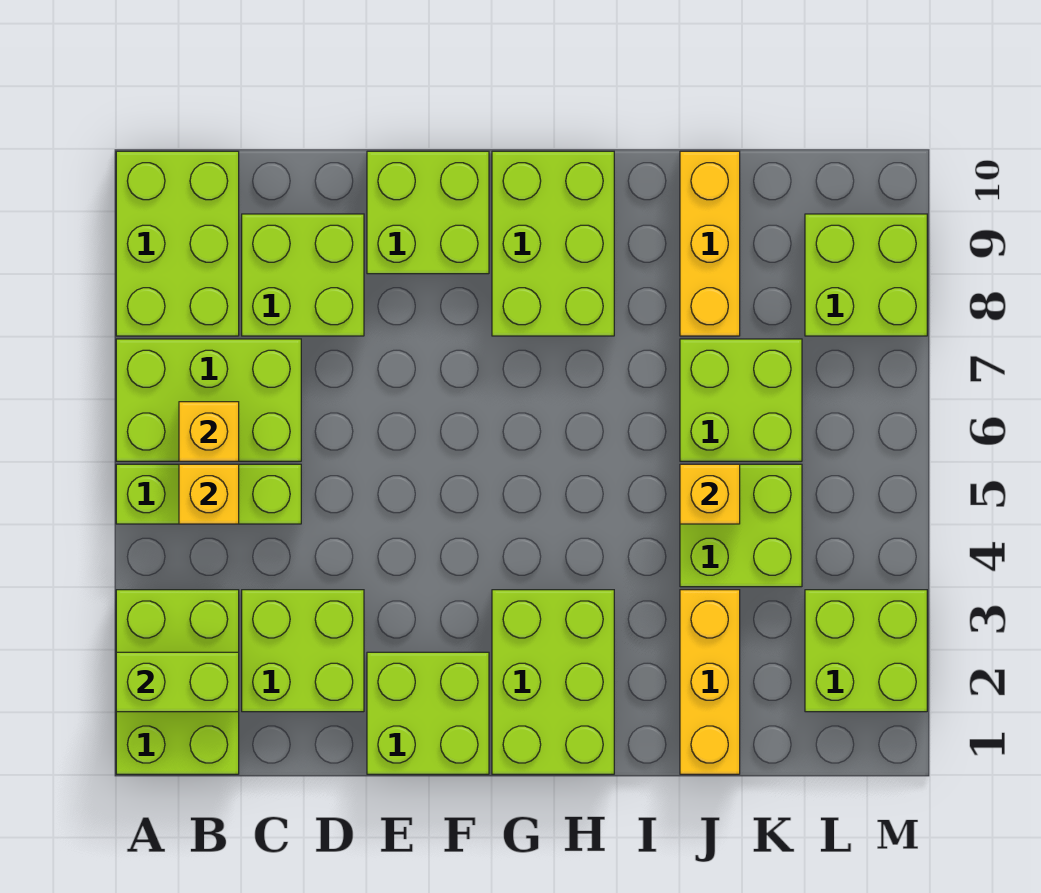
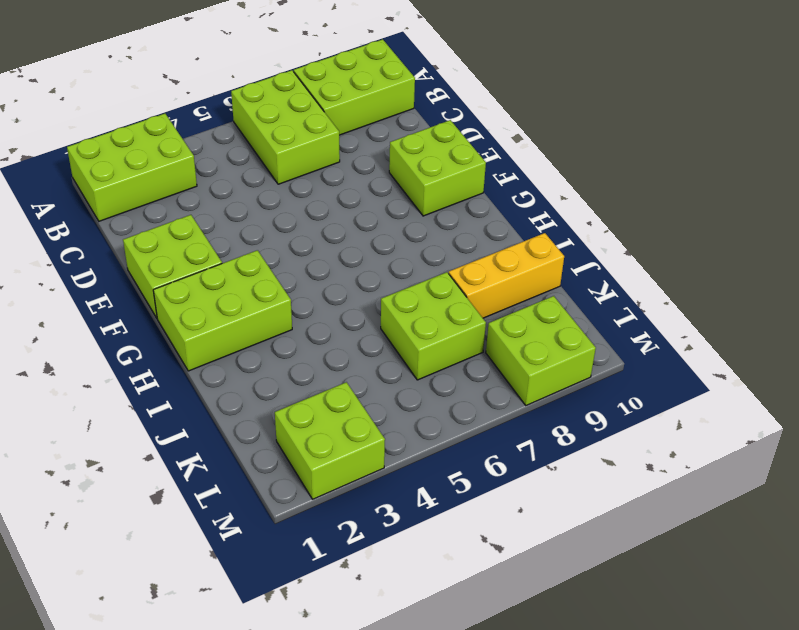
none -> lime 1x3 brick [116,464,301,524]
none -> lime 2x2 brick [242,590,364,712]
none -> lime 2x2 brick [242,214,364,336]

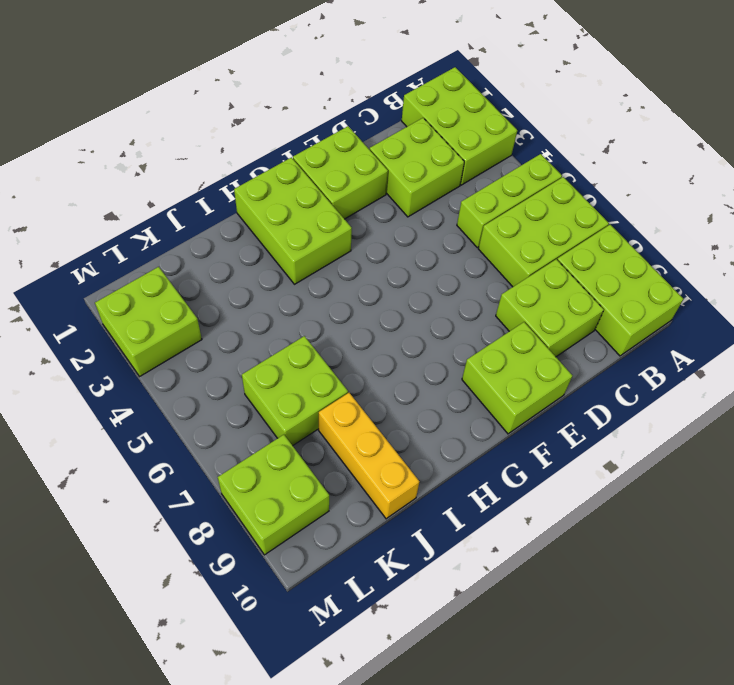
none -> lime 2x3 brick [492,151,614,336]
none -> yellow 1x3 brick [680,590,740,774]
none -> lime 2x2 brick [680,464,802,587]

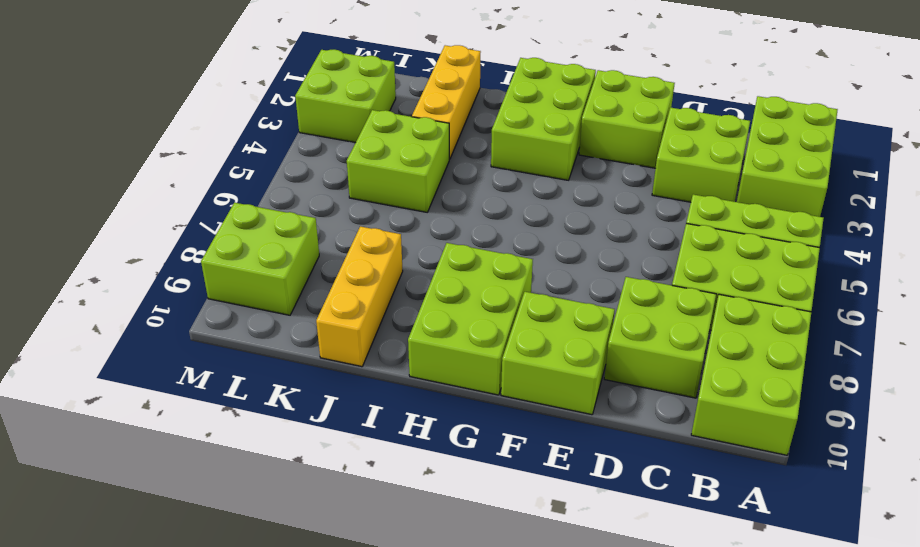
none -> lime 2x2 brick [680,339,802,461]
none -> lime 1x2 brick [116,652,239,712]
none -> yellow 1x1 brick [179,464,239,524]

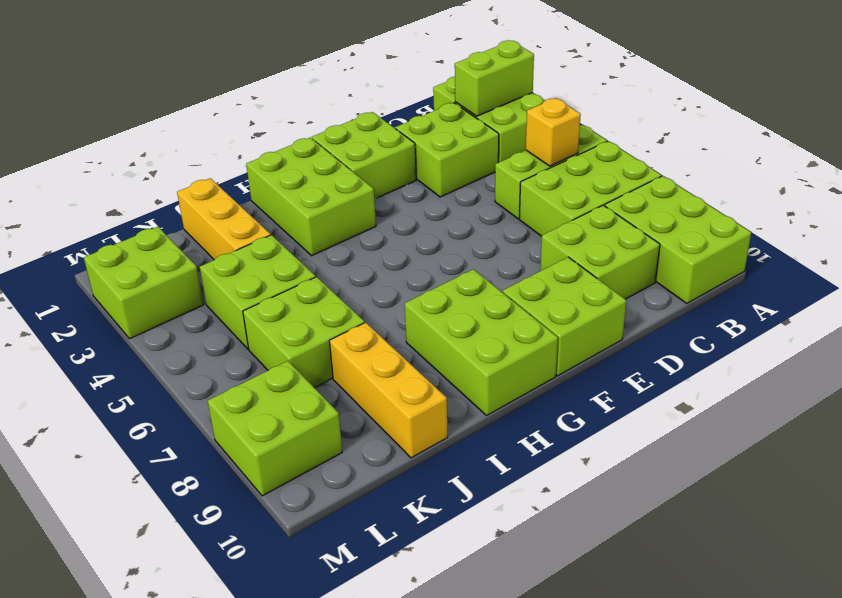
none -> yellow 1x1 brick [179,402,239,461]
none -> yellow 1x1 brick [680,464,740,524]

